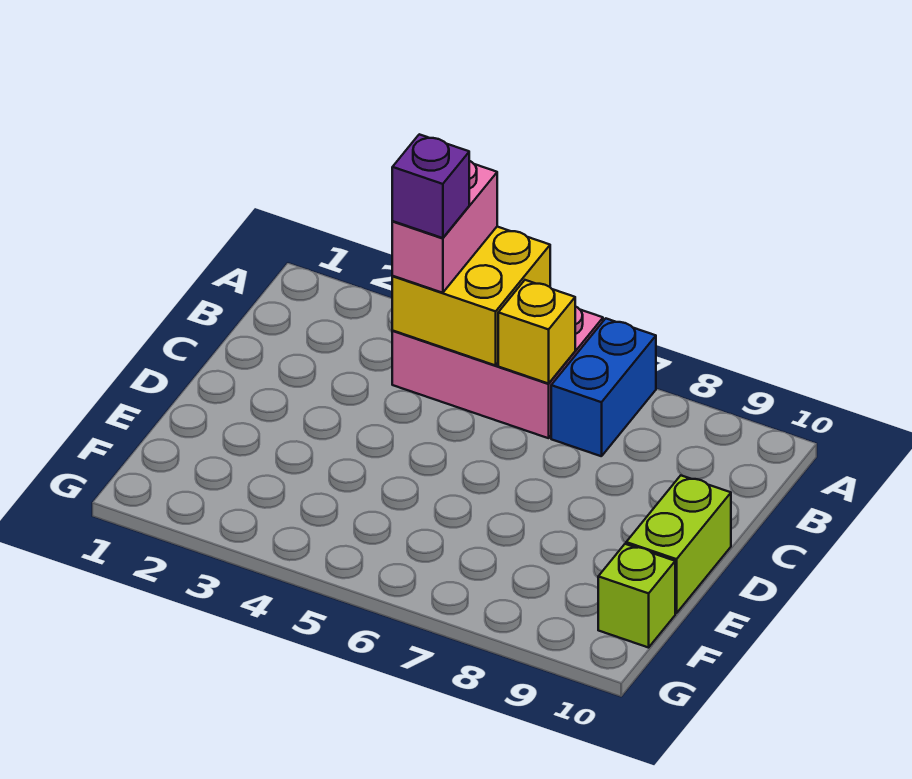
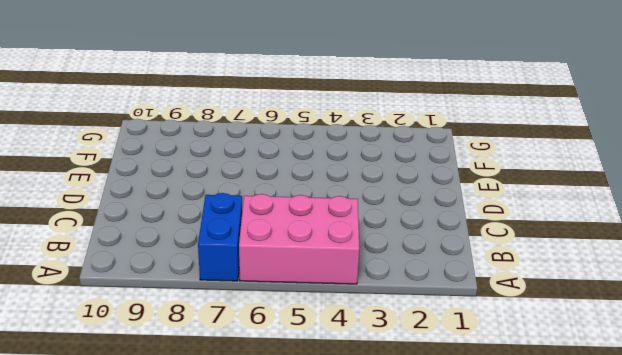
none -> lime 1x2 brick [626,476,731,613]
none -> lime 1x1 brick [598,544,675,648]

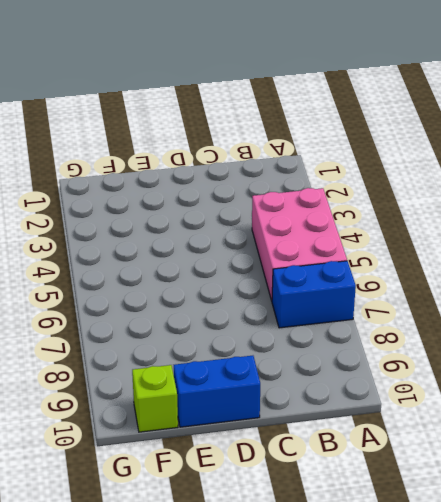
blue 1x2 brick [174,356,260,427] -> lime 1x2 brick [626,476,731,613]
none -> yellow 2x2 brick [392,227,550,365]
none -> yellow 1x1 brick [498,280,575,384]

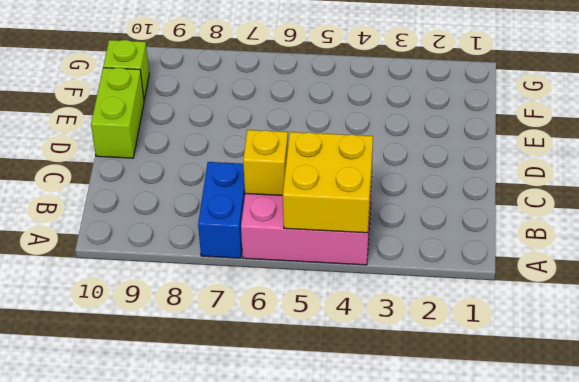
none -> pink 1x2 brick [392,161,497,293]
none -> purple 1x1 brick [392,134,469,238]

